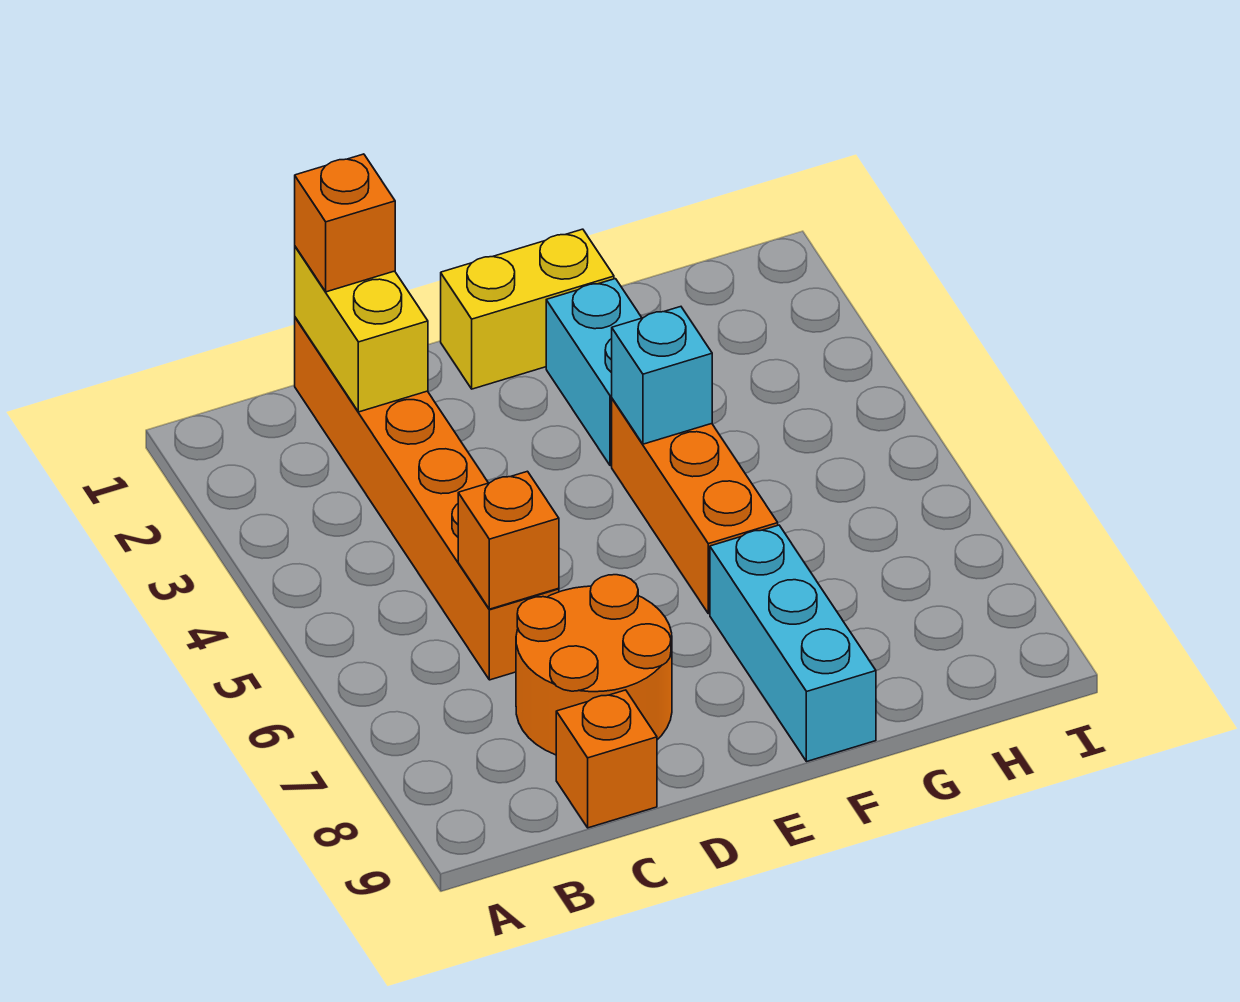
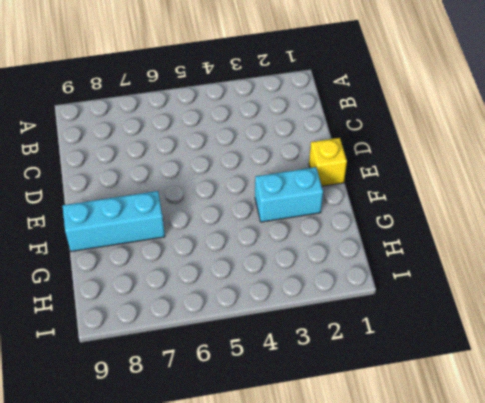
yellow 1x1 brick [309,138,347,186] -> yellow 1x2 brick [441,229,614,389]
none -> orange 1x6 brick [295,317,559,680]
none -> orange 2x2 round brick [516,575,672,755]

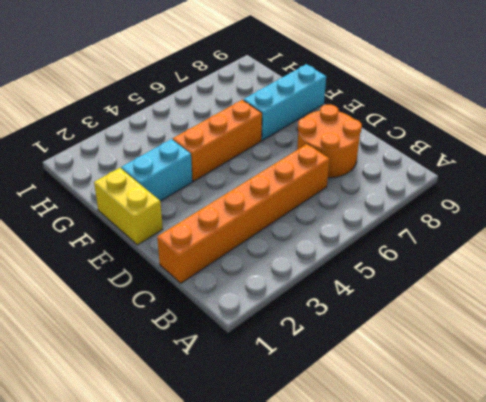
none -> orange 1x1 brick [556,690,657,828]
none -> yellow 1x2 brick [295,247,428,412]

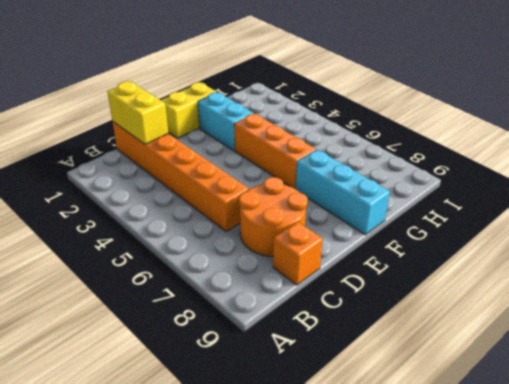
none -> orange 1x1 brick [458,471,559,609]
none -> cyan 1x1 brick [612,307,712,444]

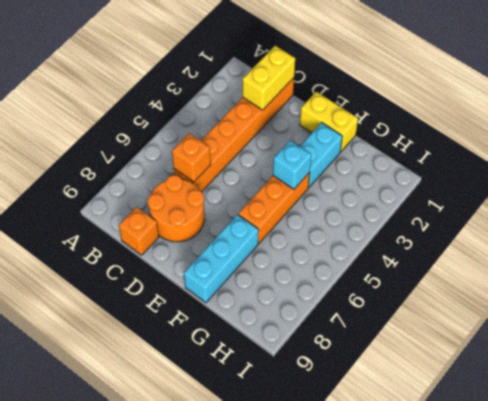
none -> orange 1x1 brick [295,154,395,292]

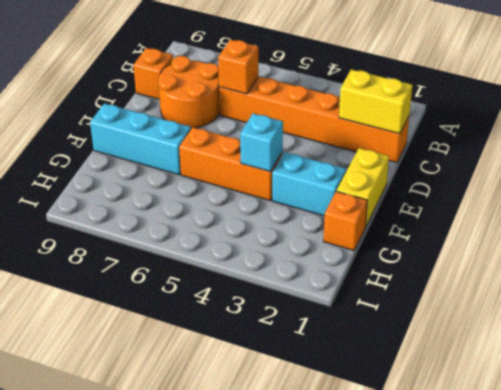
orange 1x1 brick [323,191,367,251] -> orange 1x1 brick moved to [295,154,395,292]

